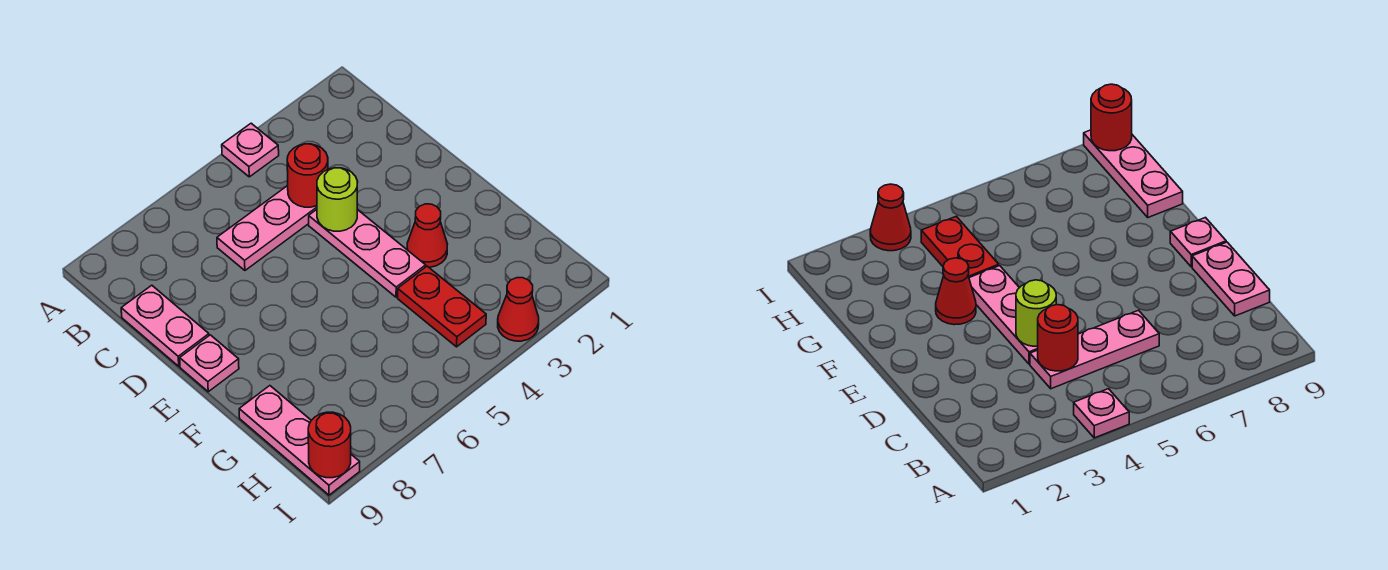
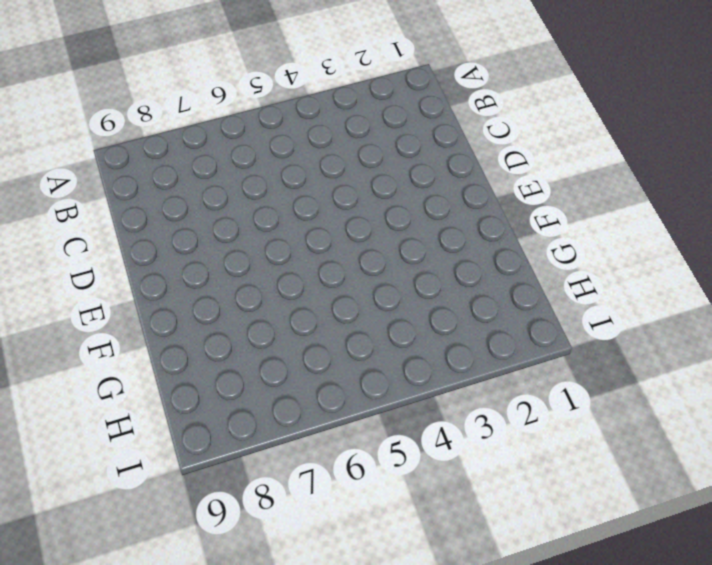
none -> pink 1x1 plate [222,123,279,177]
none -> pink 1x3 plate [217,186,317,270]
none -> pink 1x2 plate [121,285,209,366]

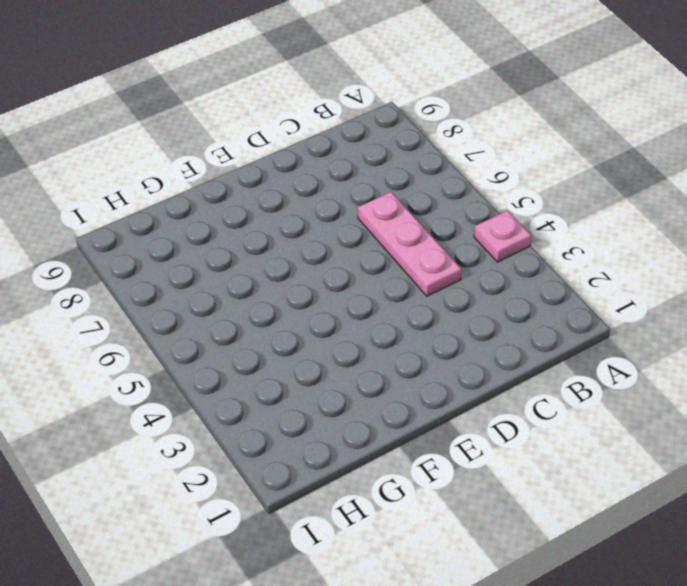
none -> pink 1x2 plate [121,285,209,366]
none -> pink 1x3 plate [309,210,426,297]
none -> pink 1x1 plate [180,335,239,392]

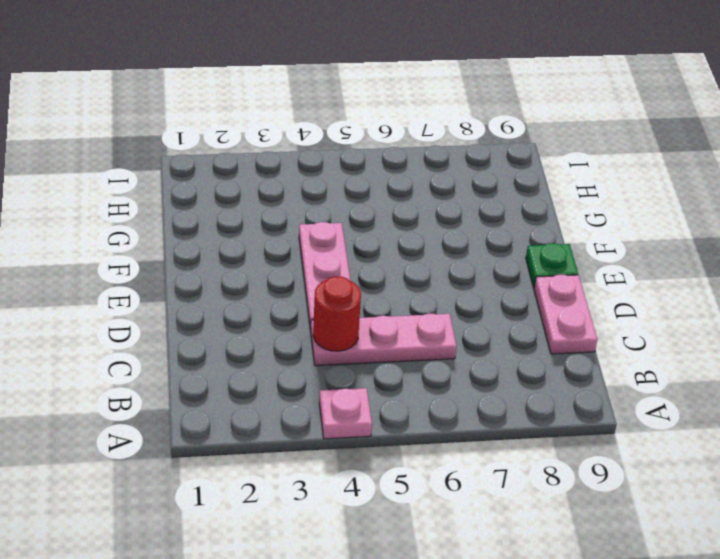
green 1x1 plate [526,243,578,288] -> pink 1x1 plate [180,335,239,392]
none -> red 1x1 cone [407,204,448,267]
none -> red 1x2 plate [398,266,486,347]
none -> pink 1x3 plate [239,386,360,495]

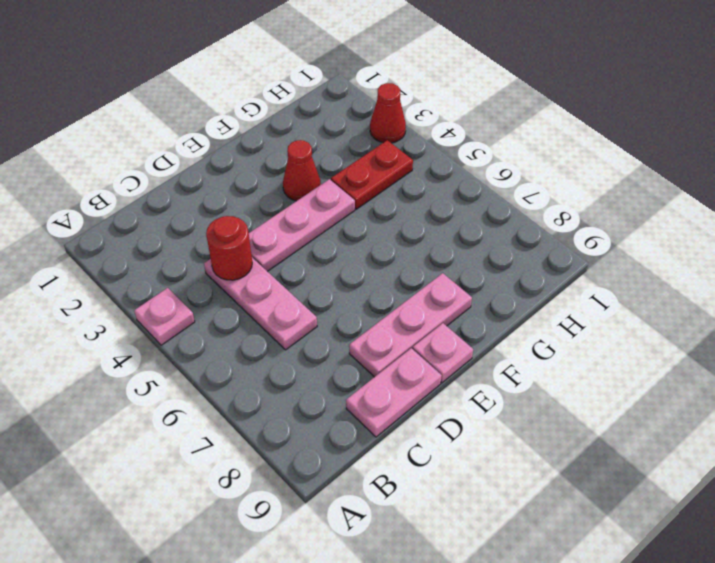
pink 1x3 plate [349,273,472,377] -> pink 1x3 plate moved to [239,386,360,495]
none -> lime 1x1 round brick [317,168,358,231]
none -> red 1x1 round brick [308,412,351,478]

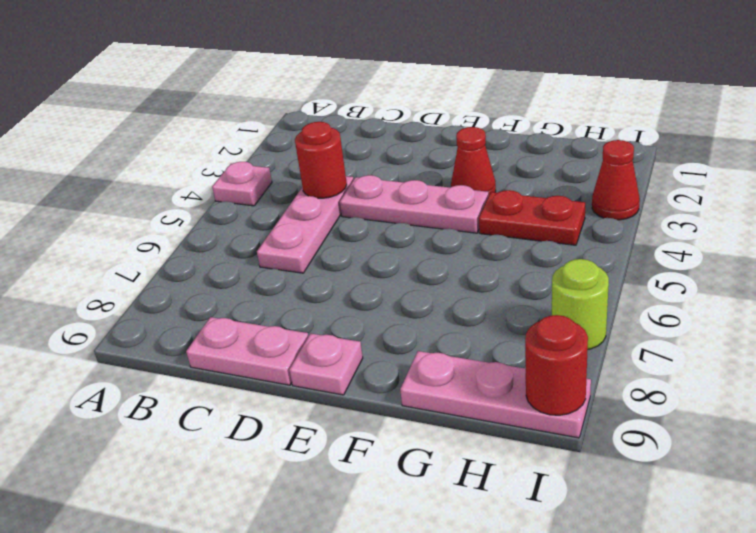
lime 1x1 round brick [552,259,609,349] -> lime 1x1 round brick moved to [317,168,358,231]

